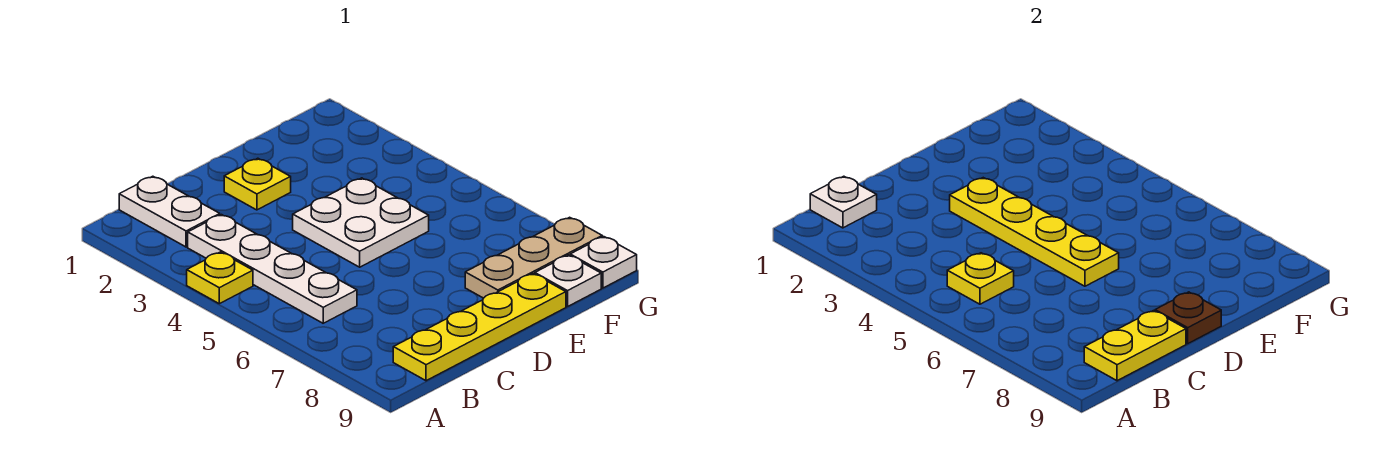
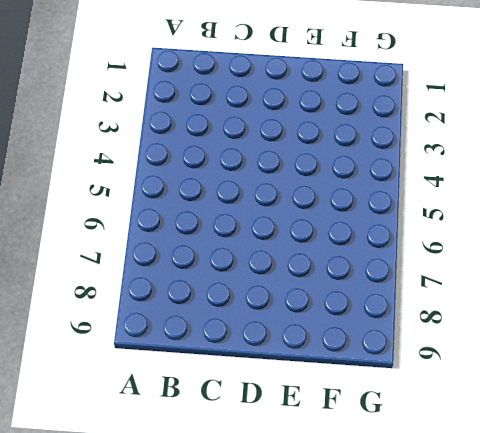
none -> yellow 1x1 plate [187,252,253,304]
none -> white 1x2 plate [119,176,220,247]
none -> white 1x4 plate [188,215,357,323]

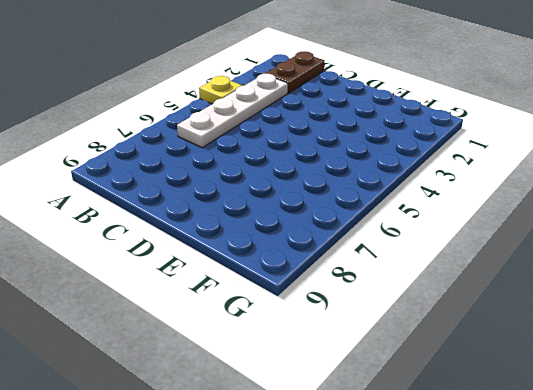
brown 1x2 plate [265,51,324,93] -> white 1x2 plate [119,176,220,247]
none -> yellow 1x4 plate [393,274,566,381]
none -> yellow 1x1 plate [224,158,291,210]
none -> white 2x2 plate [293,178,429,267]

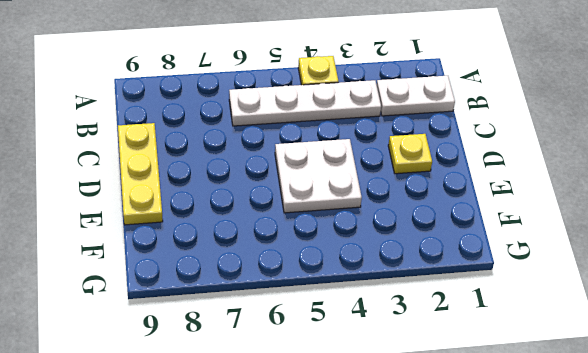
yellow 1x3 plate [118,123,163,225] -> yellow 1x4 plate [393,274,566,381]
none -> tan 1x3 plate [465,217,602,298]
none -> white 1x1 plate [535,255,601,307]
none -> white 1x1 plate [570,237,637,288]

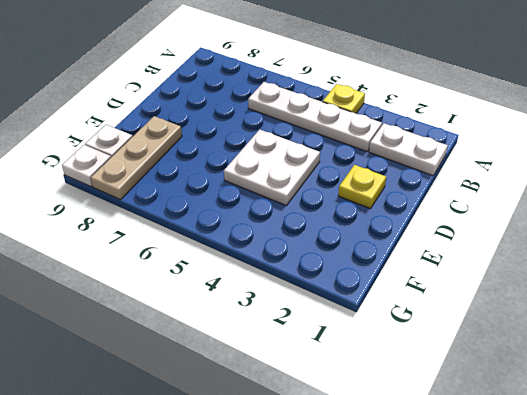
none -> yellow 1x4 plate [393,274,566,381]
none -> white 1x1 plate [810,176,877,228]
none -> yellow 1x1 plate [947,253,1014,304]

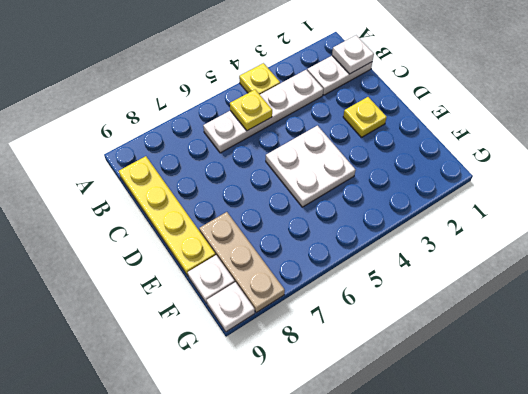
none -> yellow 1x2 plate [1084,311,1186,381]
none -> yellow 1x4 plate [950,178,1119,286]
none -> brown 1x1 plate [1155,292,1221,344]

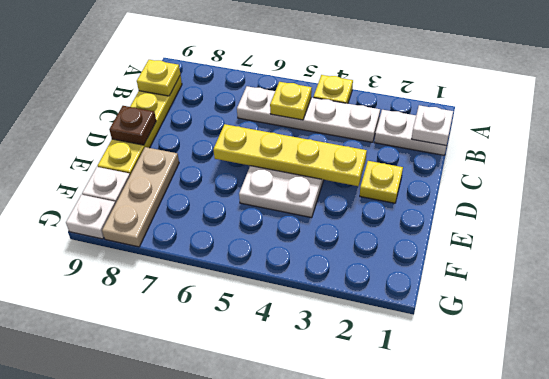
yellow 1x1 plate [137,60,180,96] -> yellow 1x2 plate [1084,311,1186,381]

